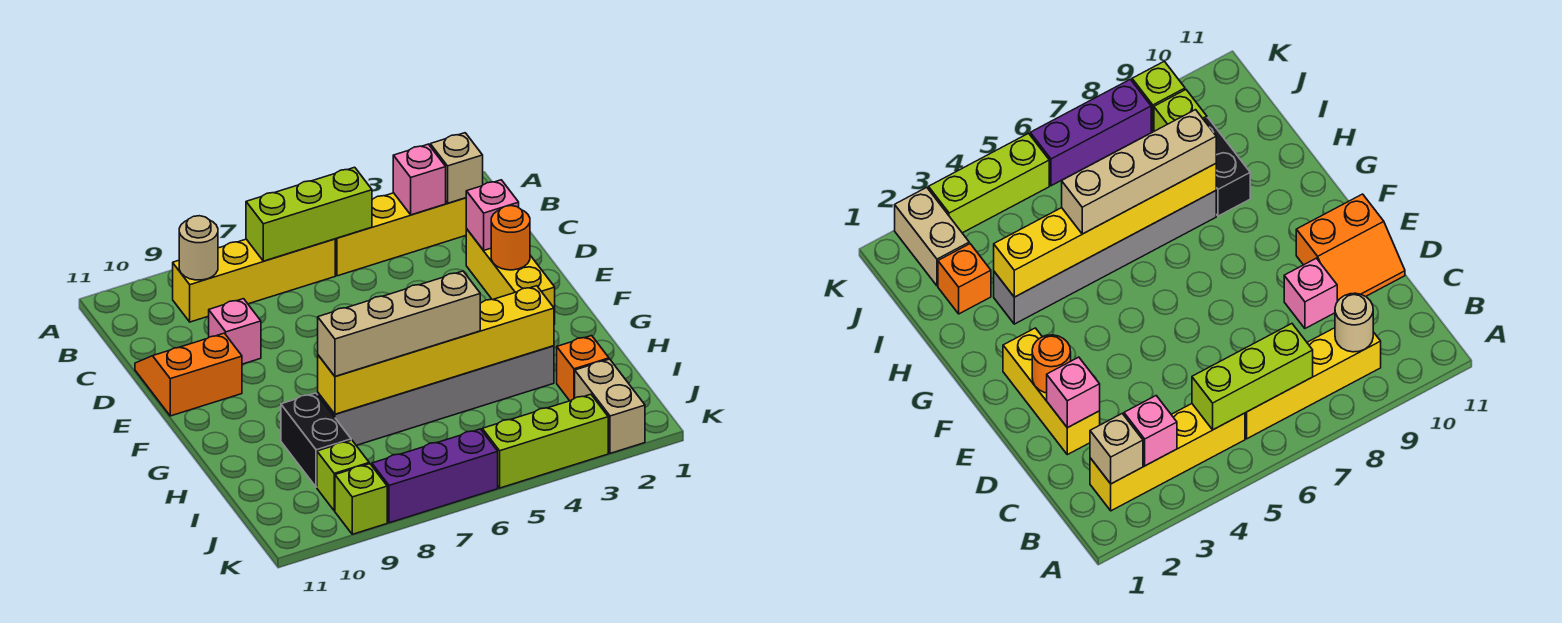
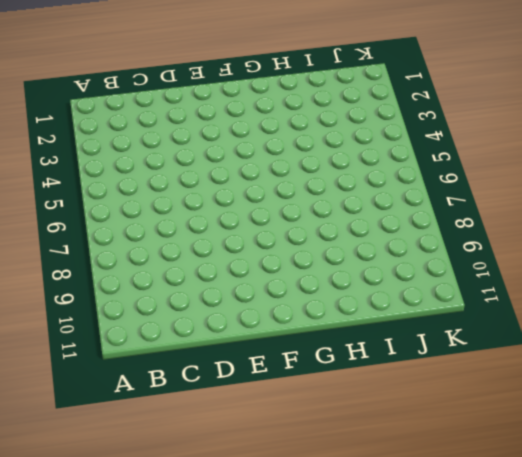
none -> yellow 1x4 brick [335,193,467,276]
none -> yellow 1x4 brick [173,239,335,322]
none -> yellow 1x3 brick [466,229,555,324]

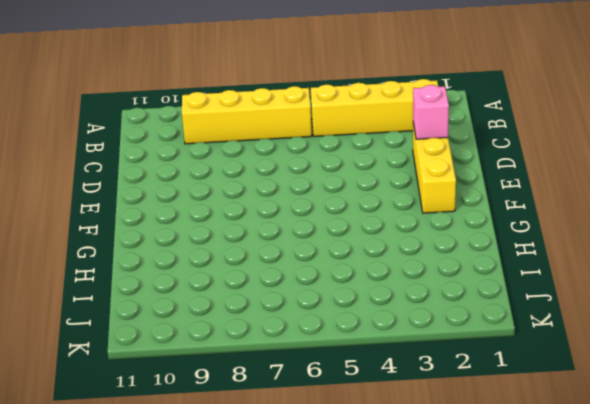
none -> pink 1x1 brick [209,299,261,364]
none -> orange 2x2 slope [135,333,242,416]
none -> grey 1x6 brick [318,346,554,446]

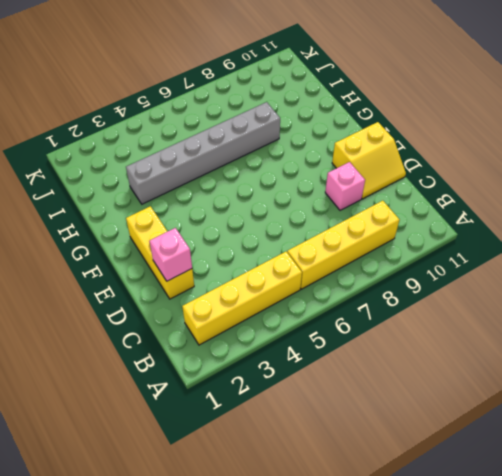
yellow 2x2 slope [332,122,406,199] -> orange 2x2 slope [135,333,242,416]
none -> black 1x2 brick [281,393,351,487]
none -> orange 1x1 brick [557,336,609,401]
none -> tan 1x2 brick [575,359,645,453]

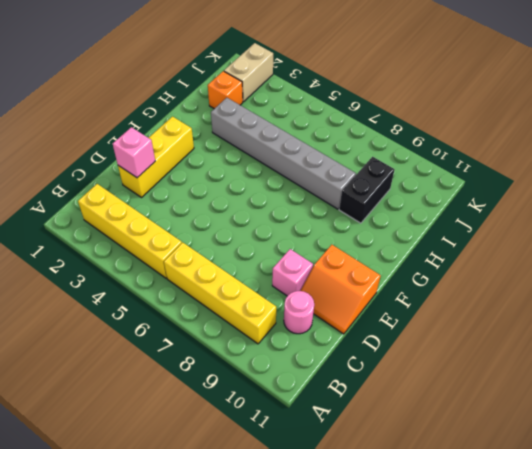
pink 1x1 round brick [284,291,314,334] -> none
none -> lime 1x1 brick [317,440,369,511]
none -> lime 1x3 brick [482,394,608,488]
none -> purple 1x3 brick [372,429,498,523]

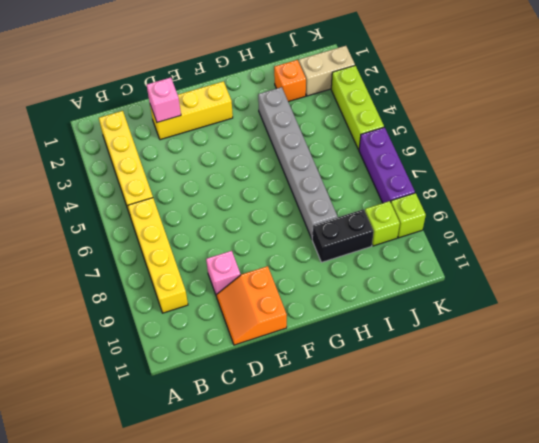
none -> tan 1x1 brick [430,133,483,203]
none -> pink 1x1 brick [393,144,446,215]
none -> lime 1x3 brick [246,167,372,261]

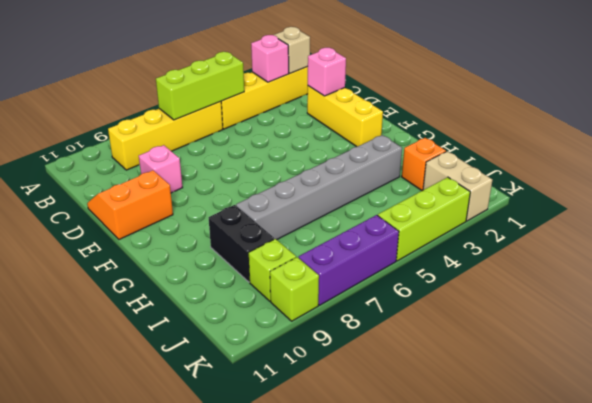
none -> tan 1x1 round brick [179,216,218,280]
none -> orange 1x1 round brick [491,206,530,270]
none -> yellow 1x6 brick [318,286,554,414]

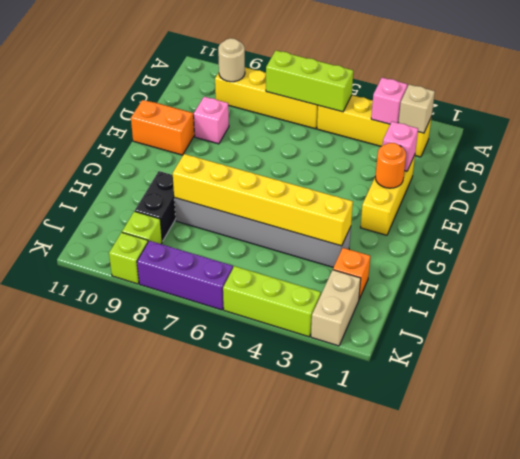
none -> tan 1x4 brick [318,271,480,377]

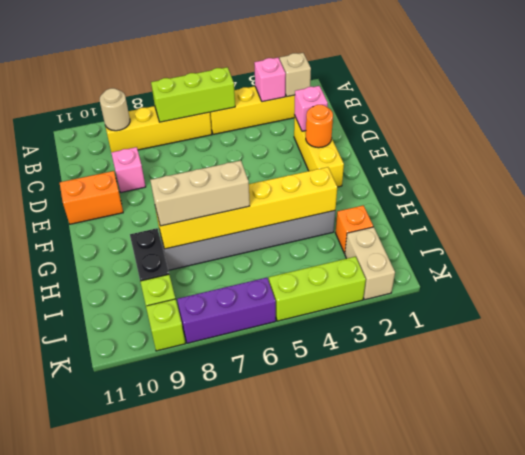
tan 1x3 brick [150,160,250,226] -> tan 1x4 brick [318,271,480,377]

